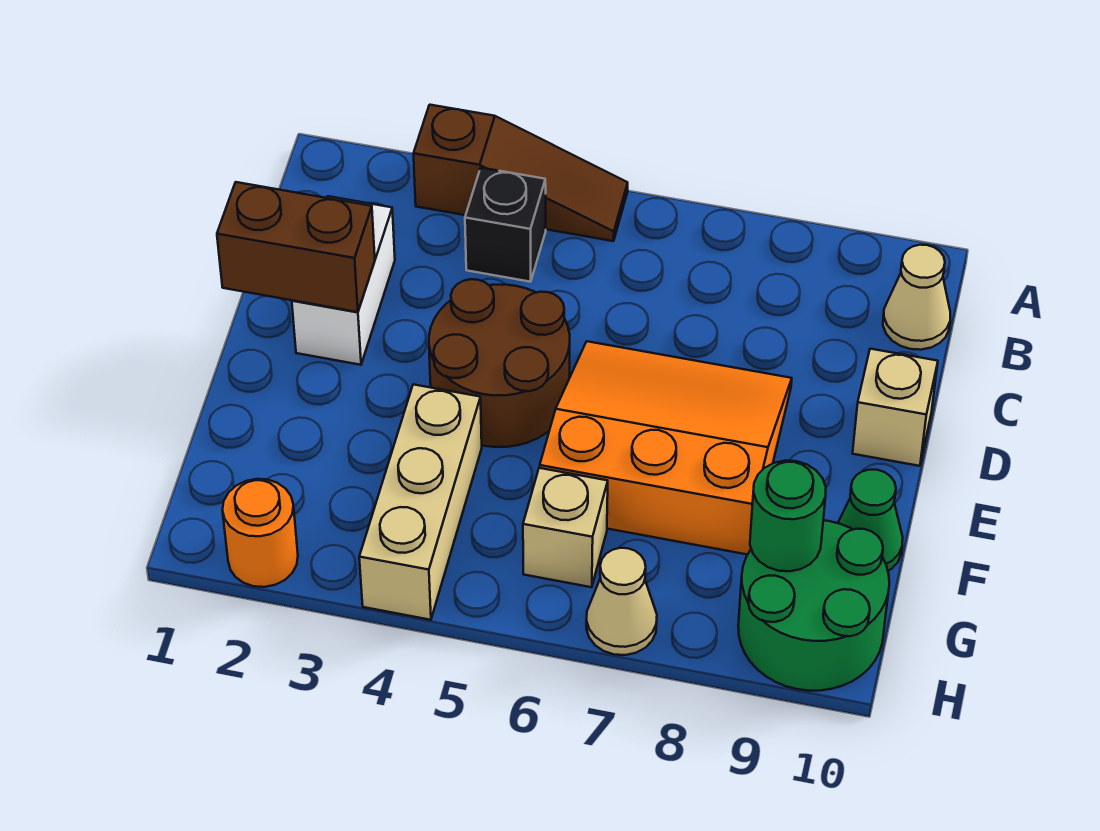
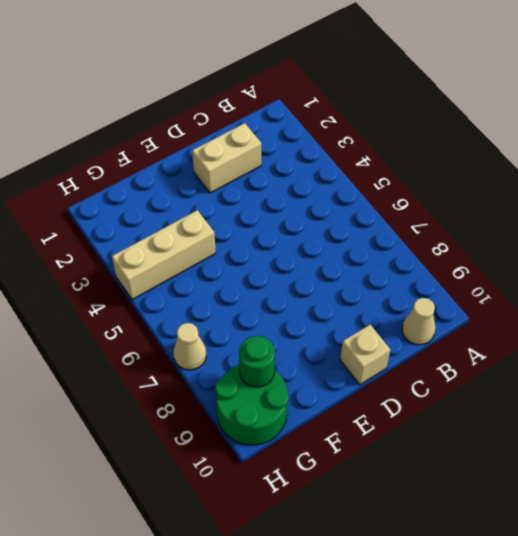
tan 1x2 brick [192,123,261,193] -> white 1x2 brick [292,196,395,365]
none -> brown 1x3 slope [413,105,628,241]
none -> black 1x1 brick [465,168,546,282]
none -> brown 2x2 round brick [429,279,570,447]

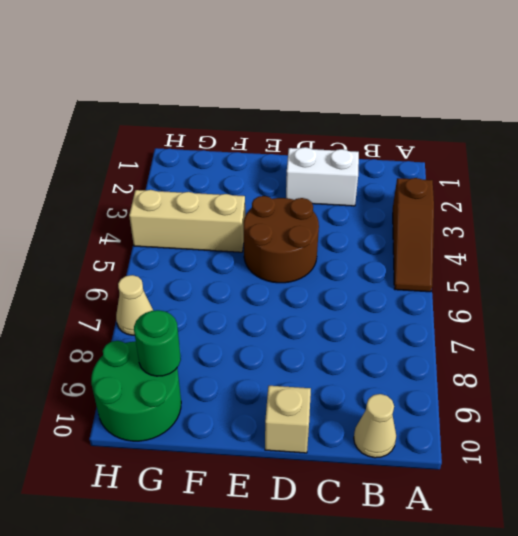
none -> black 1x1 brick [465,168,546,282]
none -> orange 3x3 slope [540,341,792,555]
none -> green 1x1 cone [838,470,903,571]

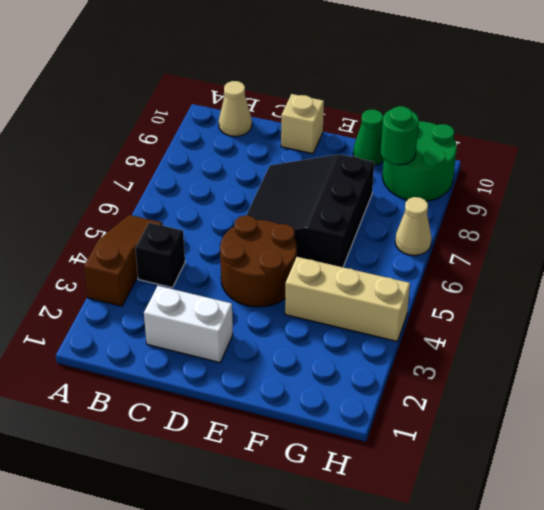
black 3x3 slope [246,154,374,267] -> orange 3x3 slope [540,341,792,555]
none -> tan 1x1 brick [523,468,608,587]
none -> orange 1x1 round brick [222,479,298,587]
none -> brown 1x2 brick [217,182,375,312]

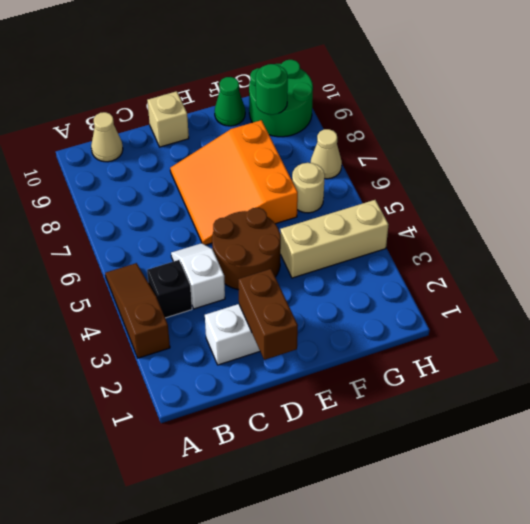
white 1x2 slope [171,243,225,309] -> none
tan 1x1 round brick [292,163,325,213] -> tan 1x1 brick [523,468,608,587]
none -> orange 1x1 round brick [222,479,298,587]

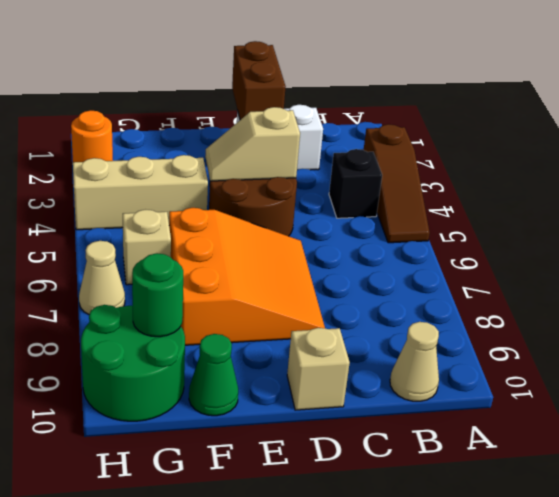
tan 1x2 slope [205,107,300,181] -> none

